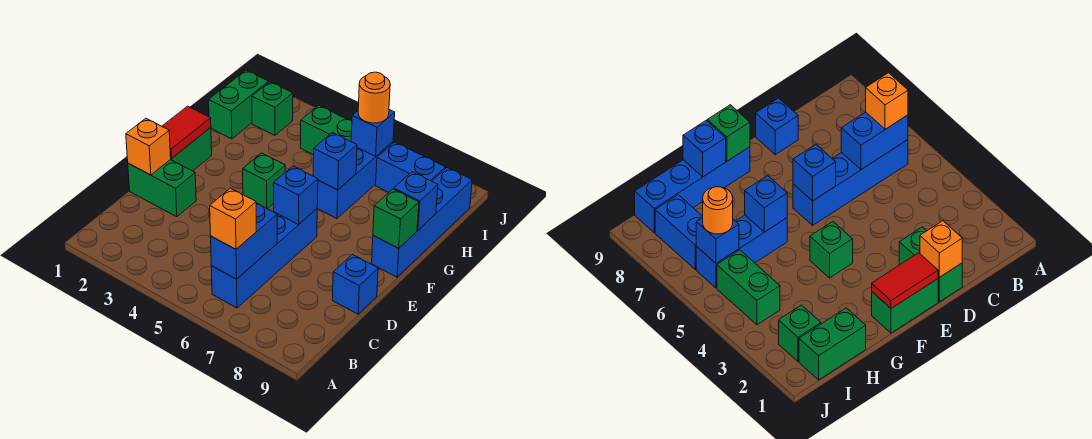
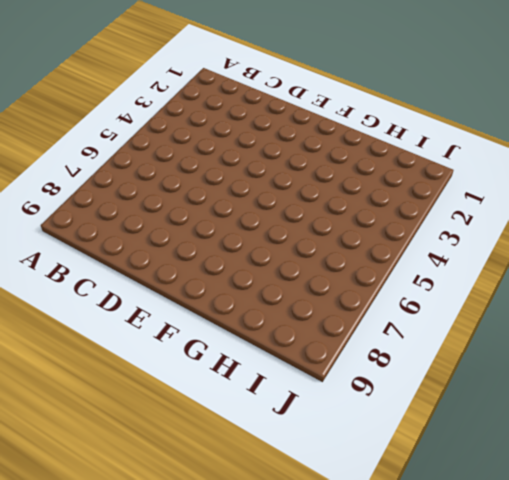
none -> blue 1x4 brick [211,209,317,308]
none -> green 1x2 brick [128,160,196,217]
none -> blue 1x1 brick [332,254,378,314]

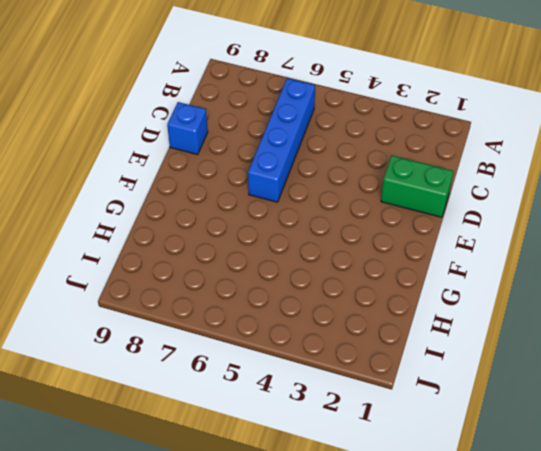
none -> green 1x2 brick [170,127,212,171]
none -> green 1x1 brick [243,153,285,209]
none -> blue 1x4 brick [372,168,472,277]

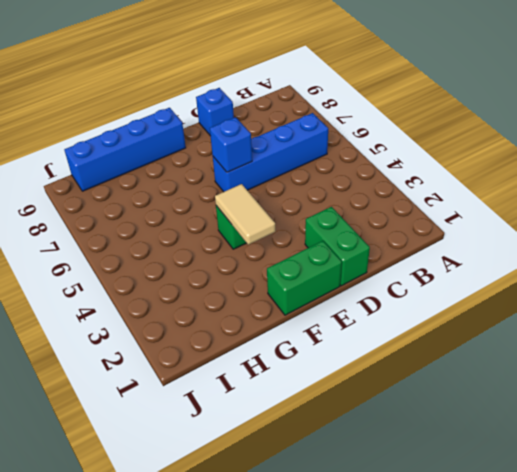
tan 1x2 tile [215,184,275,245] -> none
none -> blue 1x3 brick [317,142,393,219]
none -> green 1x2 brick [209,70,269,139]
none -> green 1x1 brick [252,82,293,135]

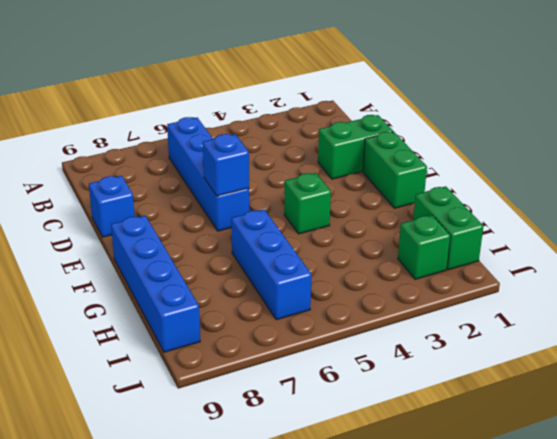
none -> green 1x2 brick [300,105,352,155]
none -> blue 1x2 brick [376,142,445,192]
none -> blue 1x2 brick [211,203,277,279]

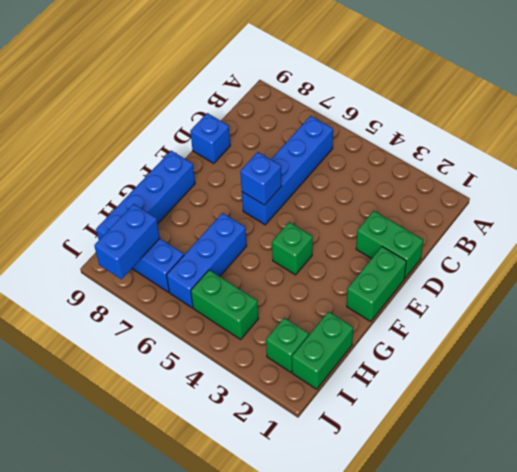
blue 1x2 brick [94,204,160,279] -> blue 1x2 brick moved to [211,203,277,279]
none -> orange 1x1 brick [126,118,171,175]
none -> red 1x2 tile [162,106,211,158]
none -> green 1x1 brick [373,189,419,248]

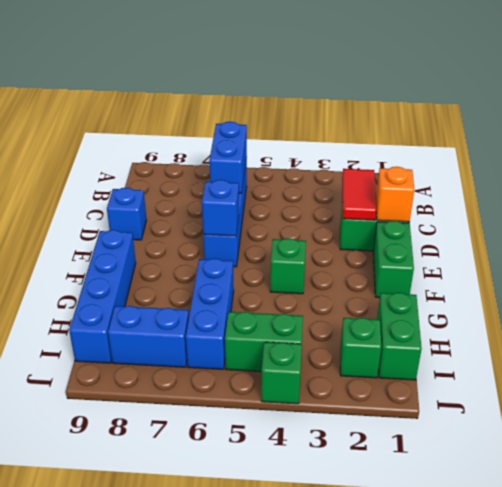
red 1x2 tile [342,169,376,220] -> red 1x2 tile moved to [162,106,211,158]
green 1x1 brick [261,342,302,404] -> green 1x1 brick moved to [373,189,419,248]
none -> blue 1x1 brick [313,133,357,190]
none -> blue 1x1 brick [394,172,438,230]
none -> blue 1x1 brick [351,110,395,156]

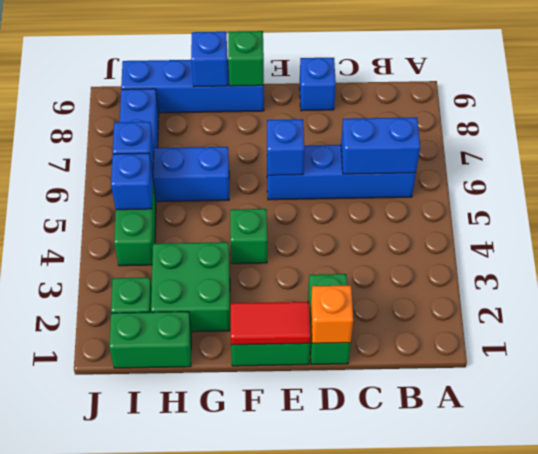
green 2x2 brick [151,242,230,332] -> none
blue 1x1 brick [111,153,153,210] -> blue 1x1 brick moved to [313,133,357,190]
none -> orange 1x1 brick [210,188,256,249]
none -> orange 1x1 round brick [358,72,390,123]

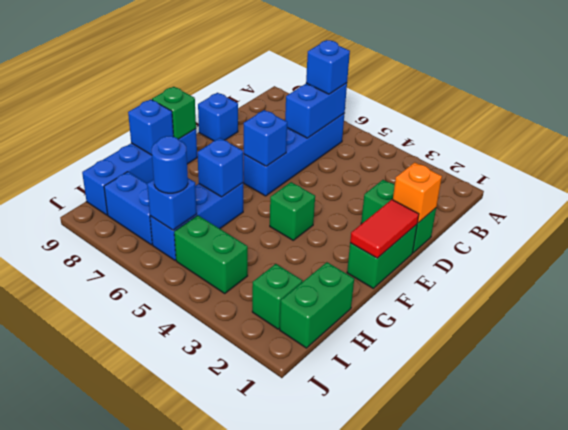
blue 1x1 brick [306,40,350,94] -> orange 1x1 brick [210,188,256,249]
blue 1x1 round brick [152,136,188,193] -> orange 1x1 round brick [358,72,390,123]

